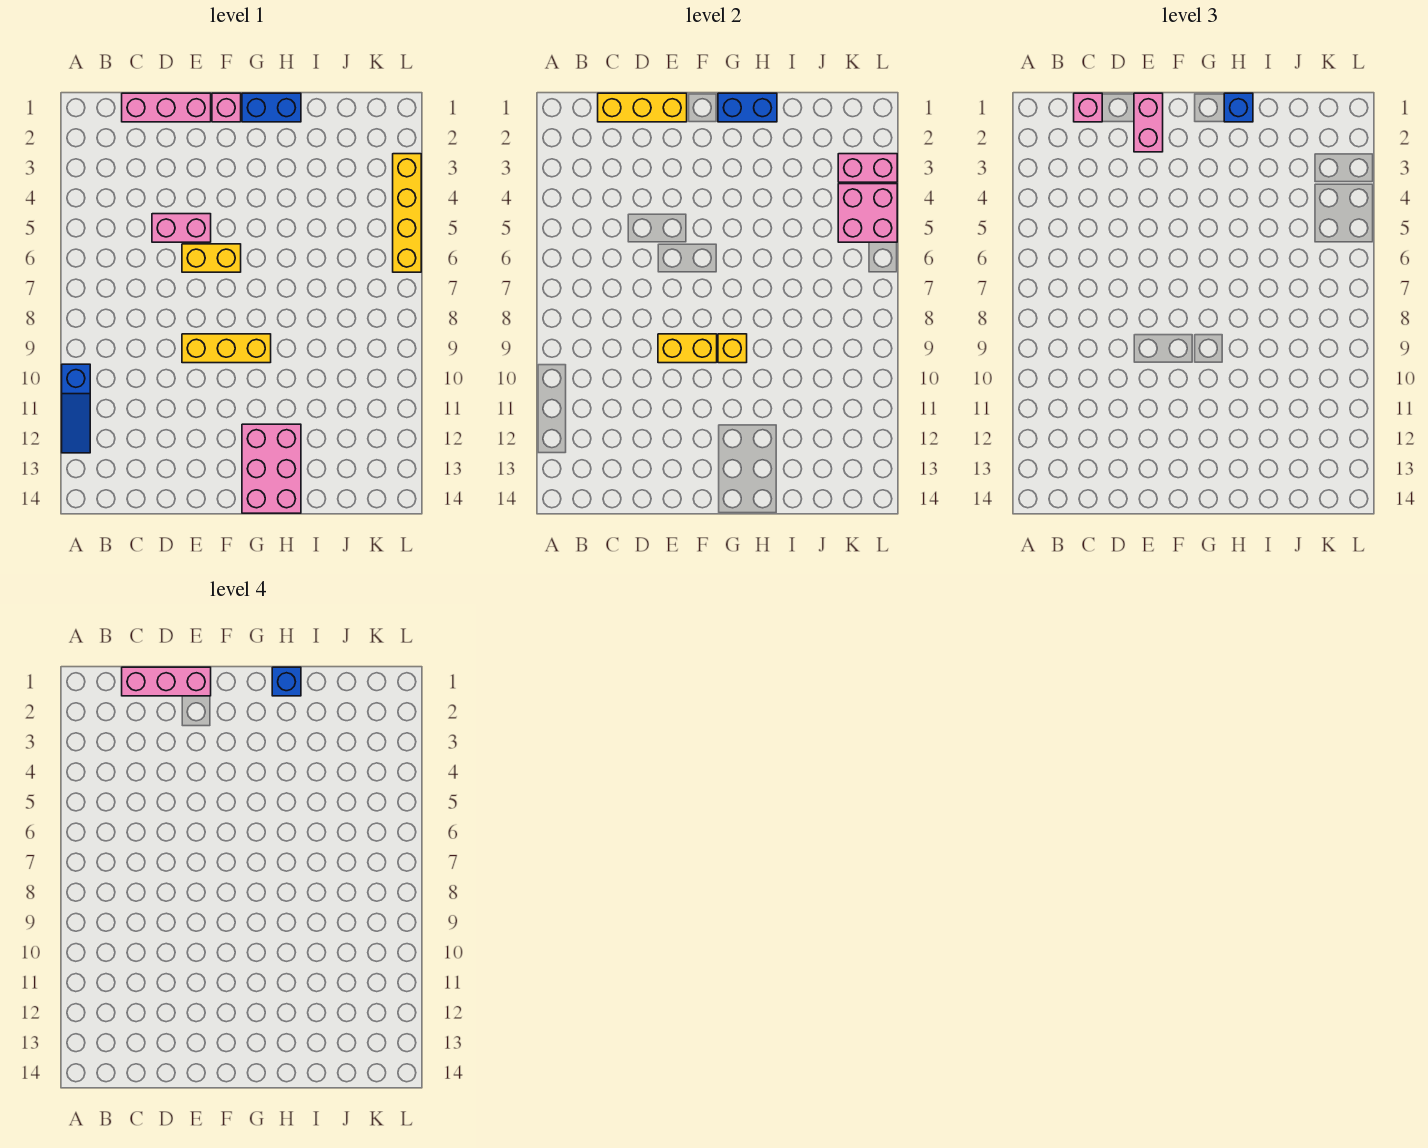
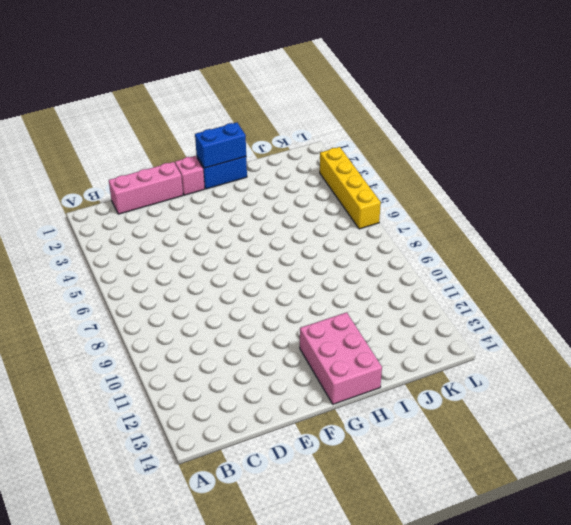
none -> blue 1x3 slope [62,364,90,453]
none -> pink 1x2 brick [152,214,211,242]
none -> yellow 1x2 brick [182,244,241,272]

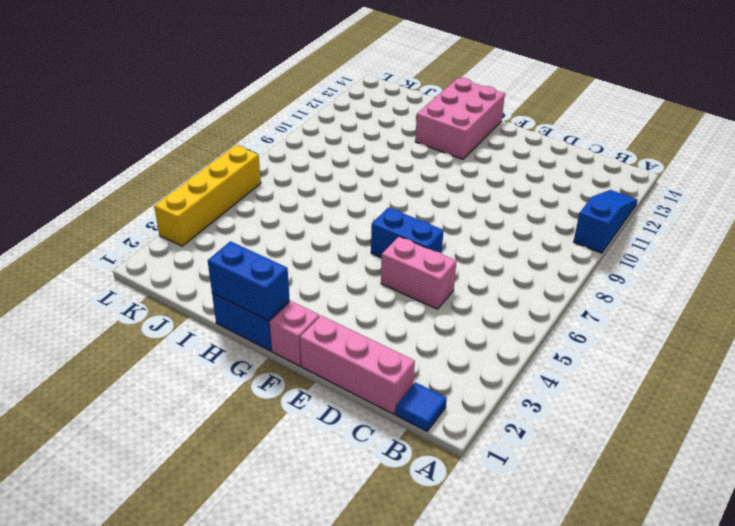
blue 1x1 tile [396,382,447,431] -> none
blue 1x2 brick [371,207,444,258] -> yellow 1x2 brick [182,244,241,272]
none -> yellow 1x3 brick [182,334,271,363]
none -> yellow 1x3 brick [598,93,687,122]
none -> yellow 1x2 brick [658,334,717,363]

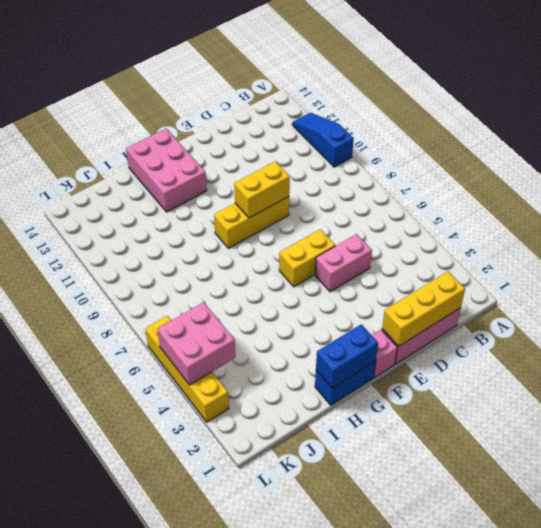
none -> yellow 1x1 brick [718,334,747,363]
none -> pink 1x2 brick [838,154,897,182]
none -> pink 1x1 brick [1074,93,1102,122]

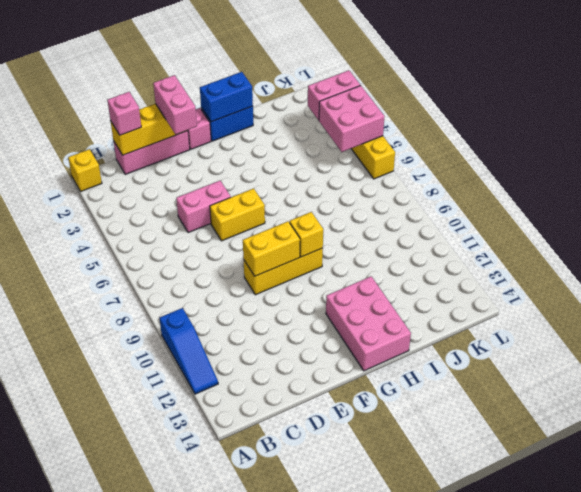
yellow 1x1 brick [68,149,102,191] -> none
none -> blue 1x1 brick [1224,93,1253,122]
none -> pink 1x3 brick [122,667,211,696]
none -> blue 1x1 brick [272,667,301,696]

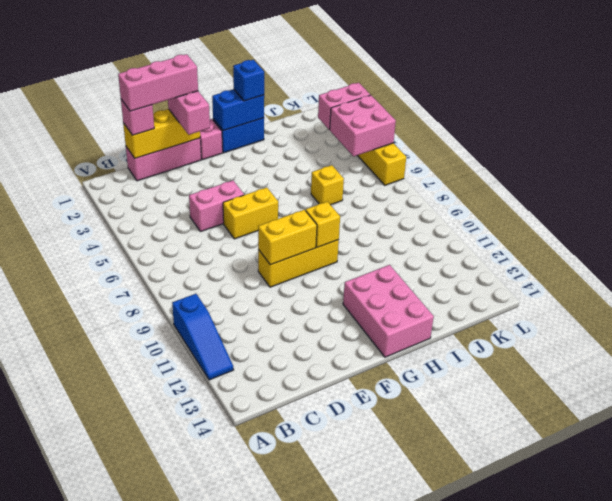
yellow 1x1 brick [311,165,344,205] -> none
none -> blue 1x1 brick [272,667,301,696]

